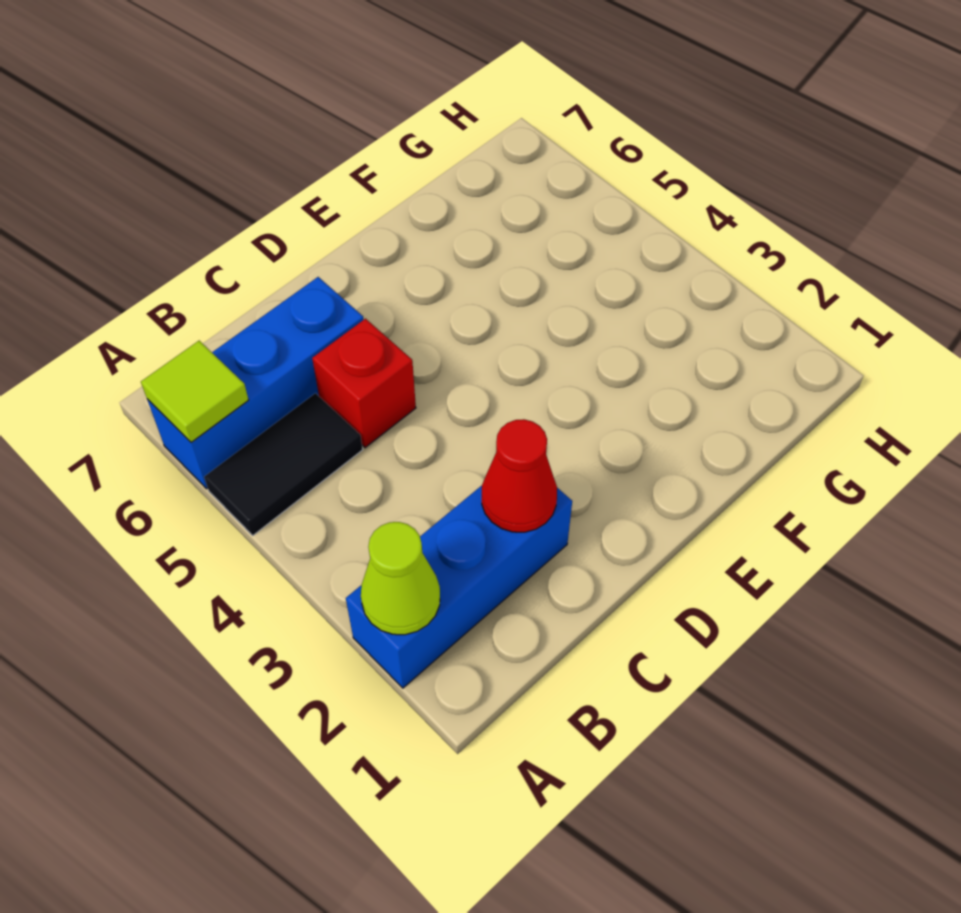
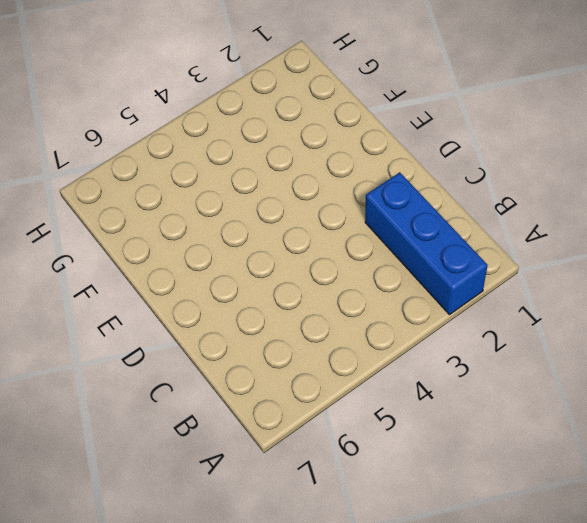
none -> black 1x2 tile [204,393,363,535]
none -> blue 1x3 brick [147,277,364,489]

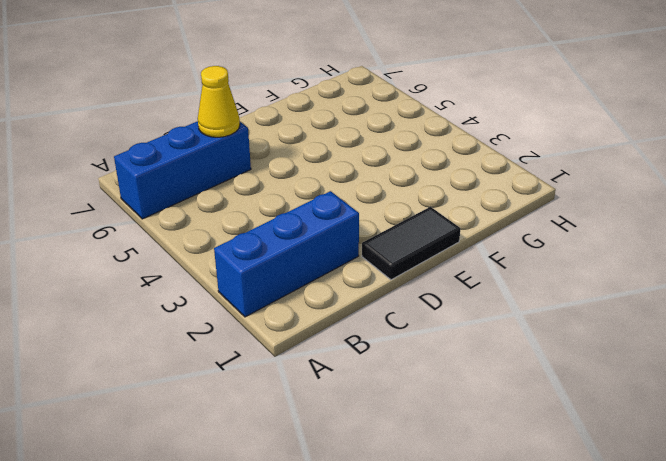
yellow 1x1 cone [198,66,240,137] -> none
black 1x2 tile [362,207,461,280] -> black 1x2 tile moved to [204,393,363,535]
none -> red 1x1 brick [312,319,416,448]
none -> lime 1x1 cone [361,522,440,635]

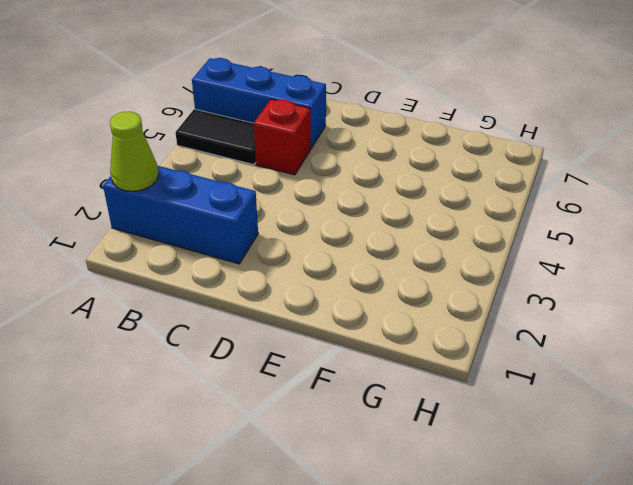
none -> lime 1x1 tile [141,341,249,442]
none -> red 1x1 cone [482,419,557,532]

